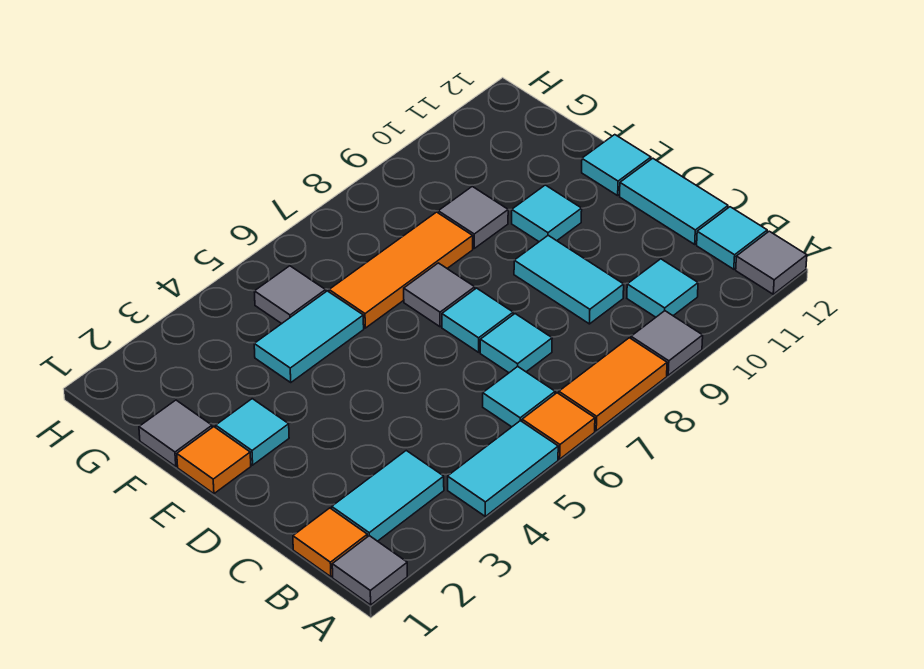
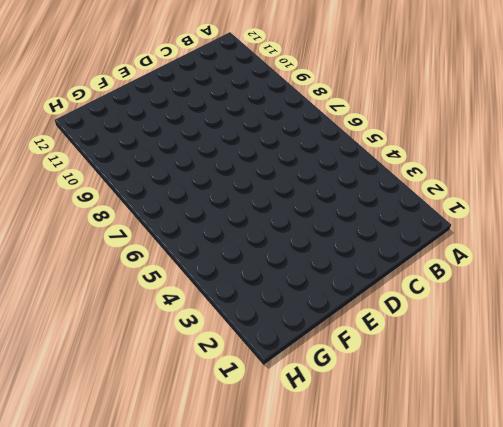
none -> grey 1x1 tile [332,536,407,605]
none -> cyan 1x2 tile [448,421,558,516]
none -> orange 1x1 tile [522,393,595,459]

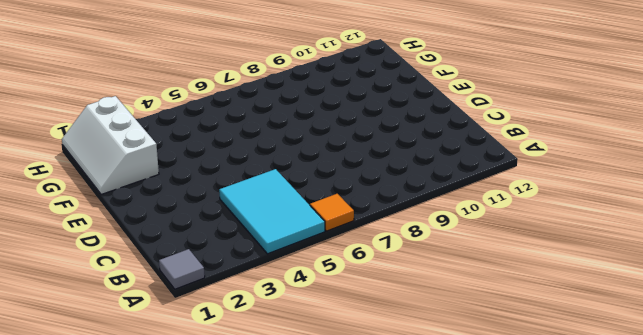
cyan 2x3 tile [219,169,325,254] -> cyan 1x2 tile [448,421,558,516]
white 2x3 slope [62,96,159,194] -> grey 1x1 tile [139,400,212,466]
none -> orange 1x2 tile [559,338,667,431]
none -> grey 1x1 tile [631,311,703,375]
none -> grey 1x1 tile [736,231,807,294]

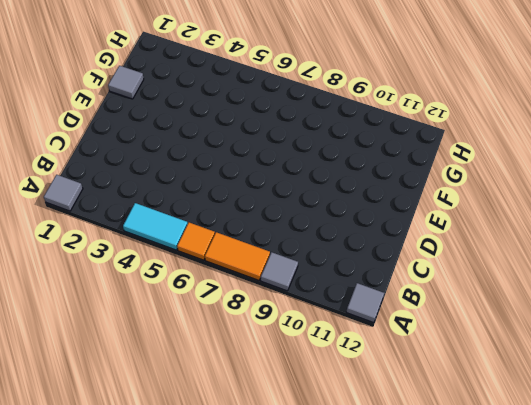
none -> orange 1x1 tile [293,508,367,577]
none -> cyan 1x2 tile [332,451,444,541]
none -> cyan 1x1 tile [483,367,555,427]

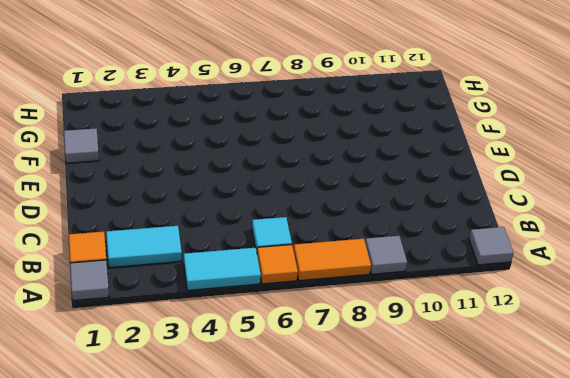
none -> cyan 1x1 tile [627,259,698,317]
none -> cyan 1x1 tile [697,207,767,269]
none -> cyan 1x1 tile [480,314,552,373]

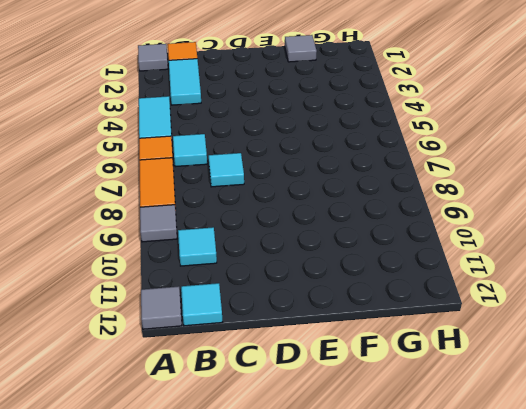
none -> cyan 1x2 tile [514,235,624,324]
none -> cyan 1x2 tile [620,158,728,244]
none -> cyan 1x1 tile [442,288,513,352]

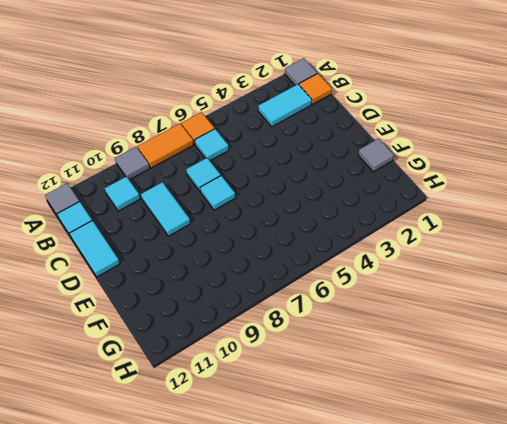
none -> cyan 1x2 tile [448,421,558,516]
none -> orange 1x1 tile [177,427,251,494]
none -> cyan 1x1 tile [216,399,289,465]

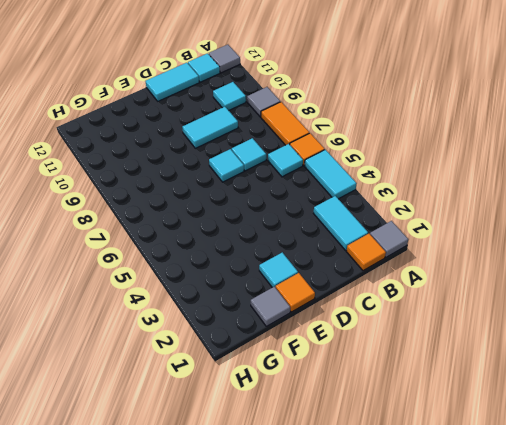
none -> grey 1x1 tile [404,263,475,327]
none -> cyan 1x1 tile [512,185,582,242]
none -> cyan 1x1 tile [582,135,651,196]

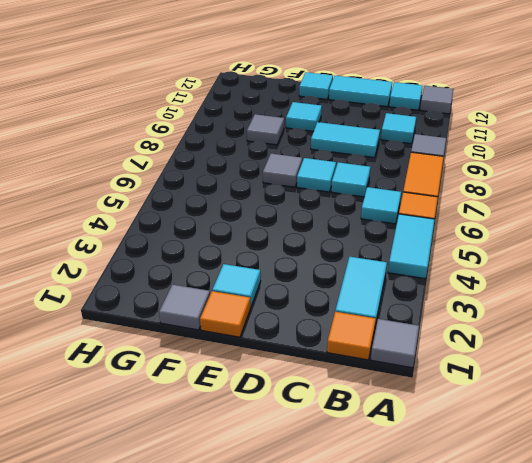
none -> cyan 1x2 tile [254,291,364,382]
none -> orange 1x3 tile [329,212,473,328]
none -> grey 1x1 tile [254,266,326,324]

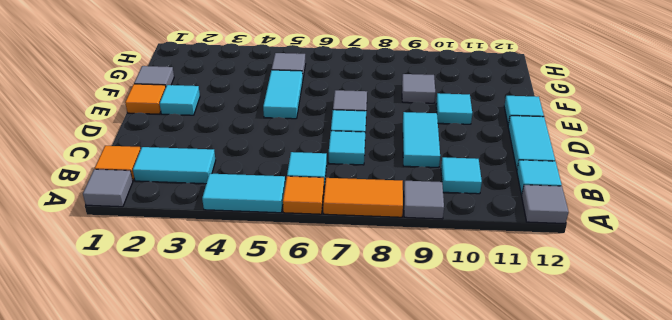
cyan 1x2 tile [263,70,303,119] -> cyan 1x2 tile turned to [254,291,364,382]
none -> orange 1x3 tile [329,212,473,328]

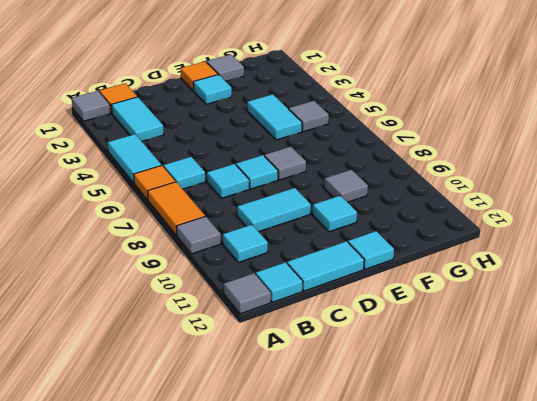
none -> orange 1x3 tile [329,212,473,328]

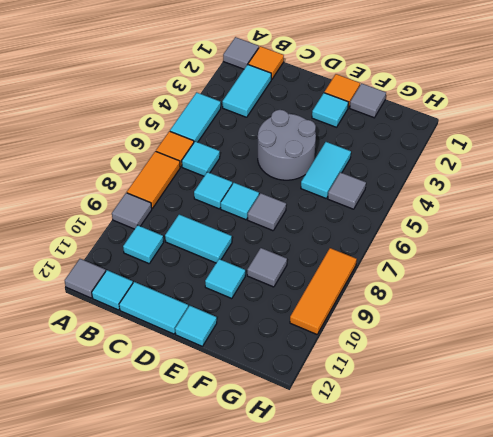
grey 2x2 round brick [258,110,316,180] -> none
orange 1x3 tile [290,248,357,334] -> orange 1x3 tile moved to [329,212,473,328]

